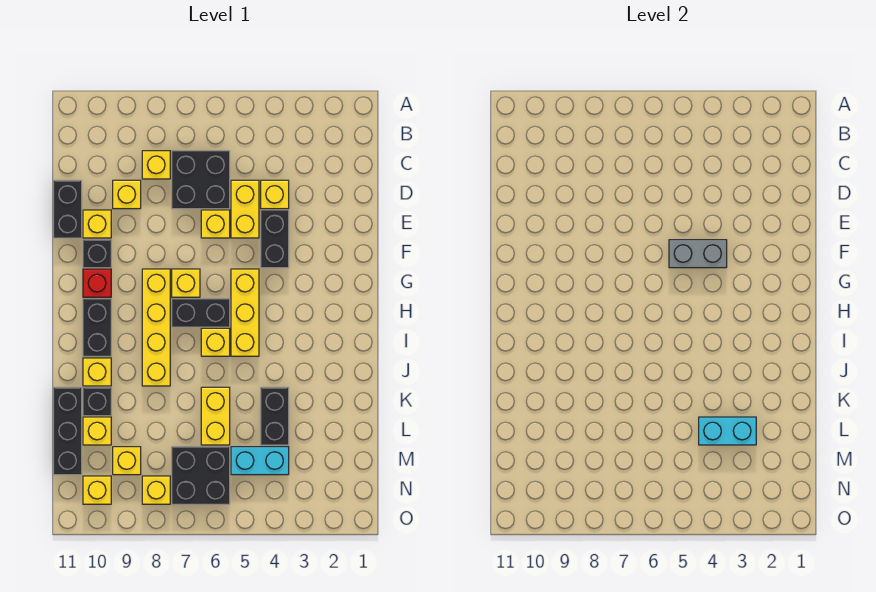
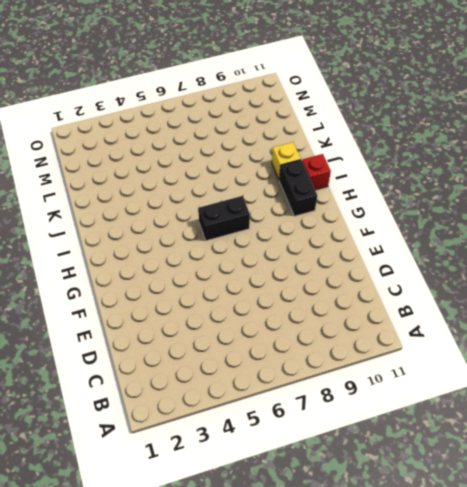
red 1x1 brick [302,154,331,190] -> red 1x1 brick moved to [83,269,111,297]
none -> black 2x2 brick [172,151,230,209]
none -> yellow 1x1 brick [142,151,170,179]
none -> yellow 1x1 brick [261,180,289,209]
none -> yellow 1x2 brick [231,180,259,238]

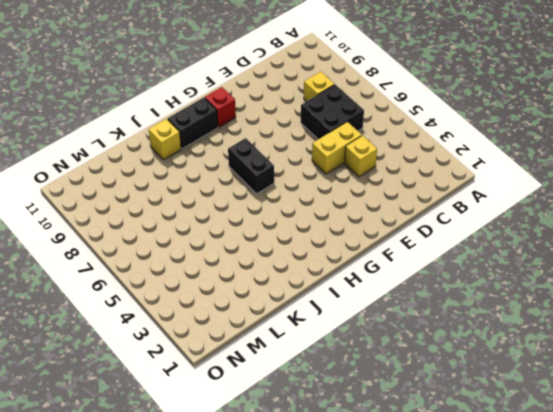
none -> yellow 1x1 brick [113,180,141,209]
none -> black 1x2 brick [53,180,82,238]
none -> black 1x2 brick [261,210,289,268]
none -> yellow 1x1 brick [201,210,230,238]

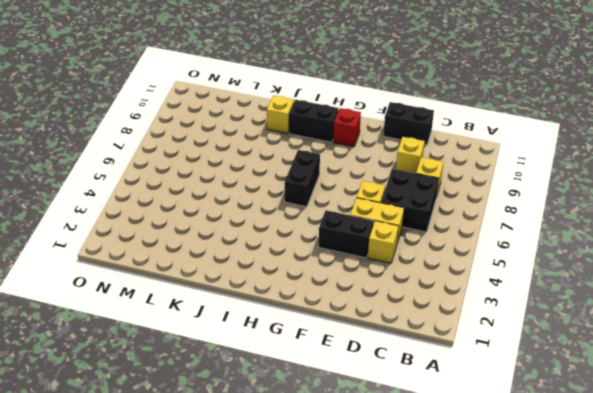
none -> yellow 1x1 brick [83,210,111,238]
none -> black 1x1 brick [83,240,111,268]
none -> yellow 1x3 brick [231,269,259,356]
none -> yellow 1x1 brick [172,269,200,297]

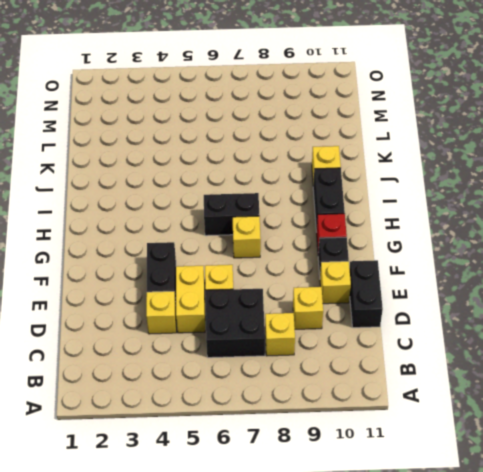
none -> yellow 1x3 brick [231,269,259,356]
none -> yellow 1x4 brick [142,269,170,386]
none -> yellow 1x1 brick [201,328,230,356]
none -> black 1x2 brick [261,387,289,445]

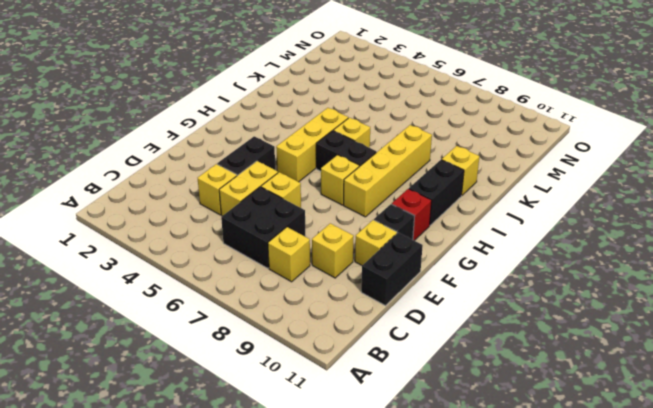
none -> black 1x2 brick [261,387,289,445]
none -> yellow 1x2 brick [201,387,230,445]
none -> black 1x1 brick [83,387,111,416]
none -> black 1x3 brick [53,387,82,475]

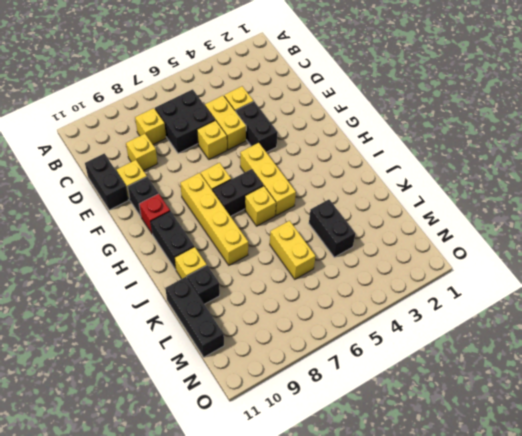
none -> yellow 1x1 brick [83,417,111,445]
none -> cyan 1x2 brick [231,447,289,475]
none -> black 2x2 brick [172,447,230,504]
none -> yellow 1x1 brick [113,447,141,475]

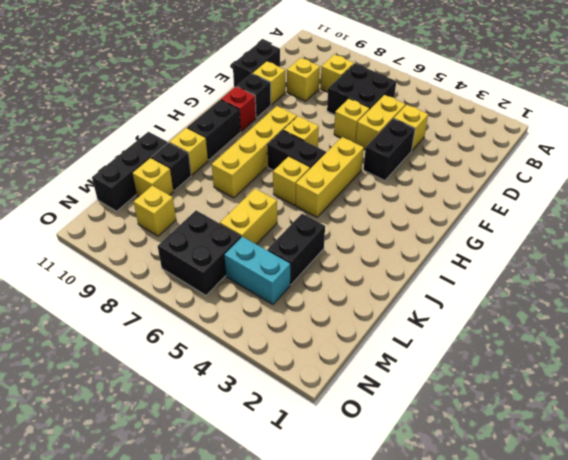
none -> yellow 1x1 brick [142,476,170,504]
none -> yellow 1x1 brick [83,476,111,504]
none -> grey 1x2 brick [669,240,727,268]
none -> cyan 1x2 brick [699,417,756,445]

